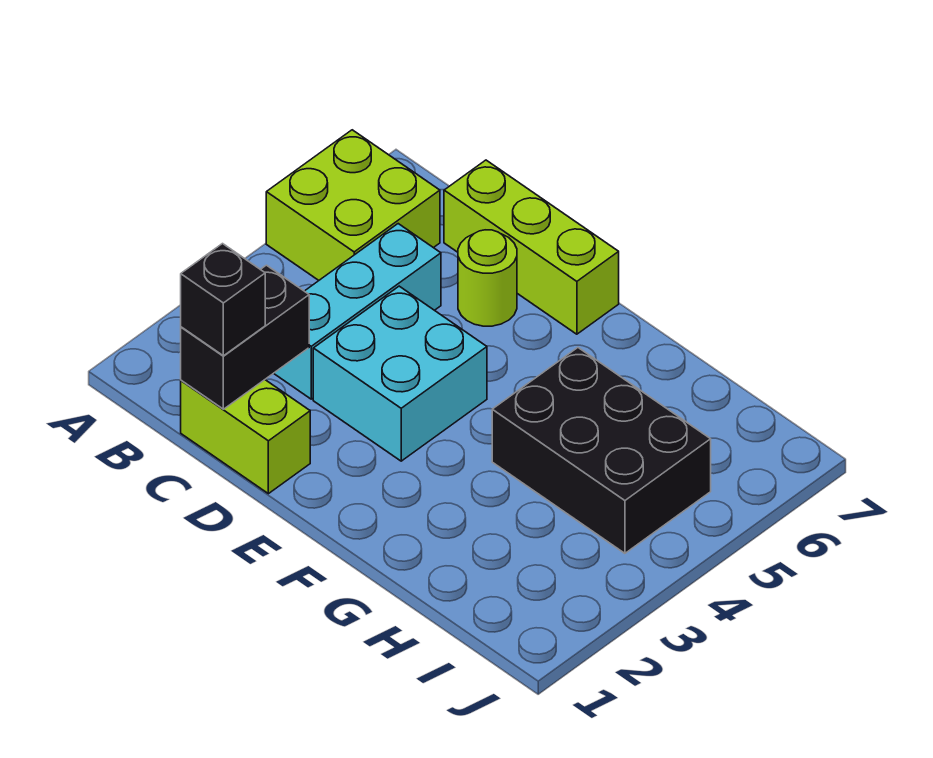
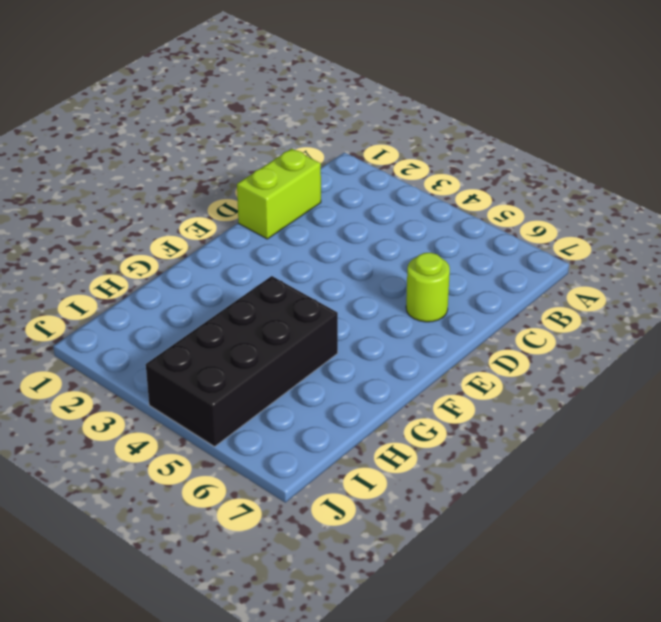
black 2x4 brick [146,276,338,447] -> black 2x3 brick [492,348,711,553]
none -> lime 2x2 brick [266,130,440,280]
none -> cyan 1x3 brick [274,224,441,399]

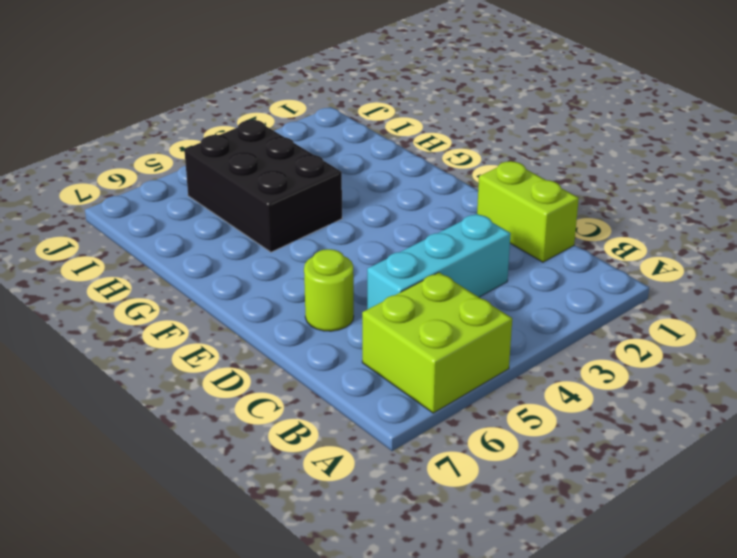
none -> lime 1x3 brick [444,160,619,334]
none -> cyan 2x2 brick [313,286,487,461]

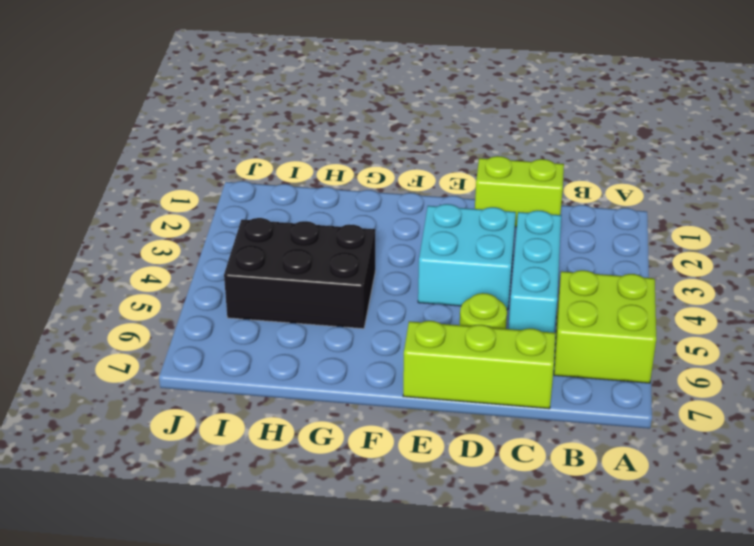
none -> black 1x2 brick [181,265,309,409]
none -> black 1x1 brick [181,244,265,356]

